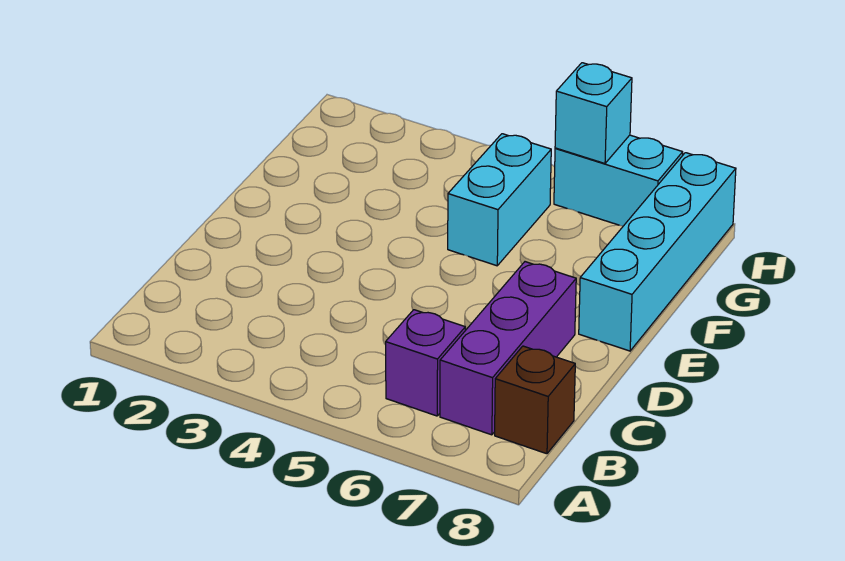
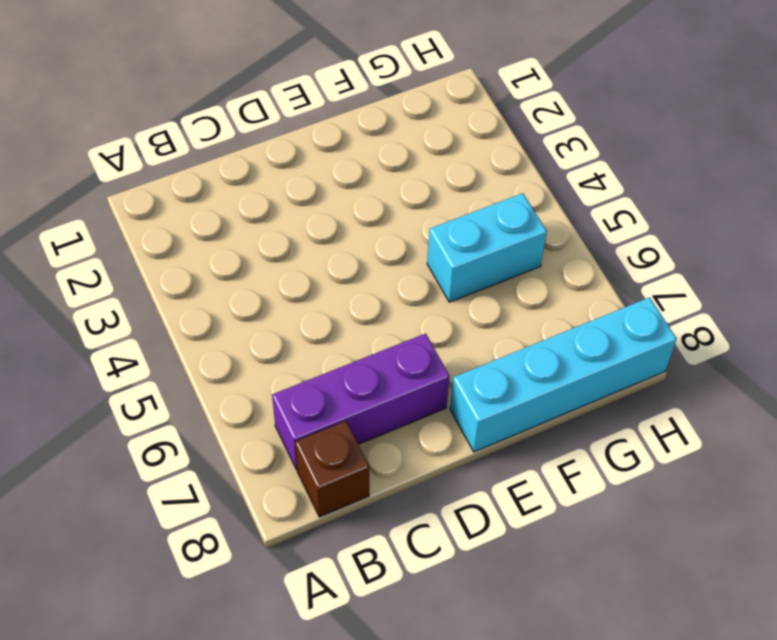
none -> purple 1x1 brick [386,310,465,416]
none -> cyan 1x2 brick [554,135,683,226]

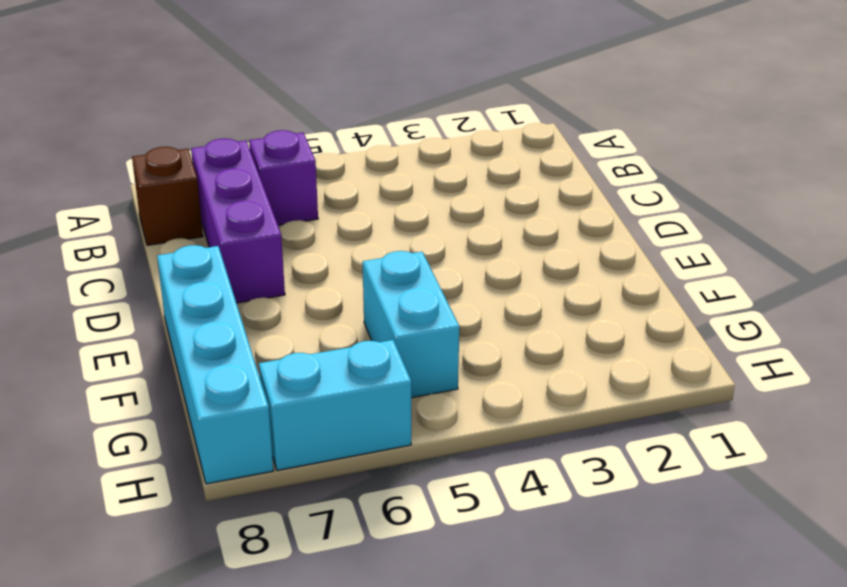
none -> cyan 1x1 brick [555,63,632,163]

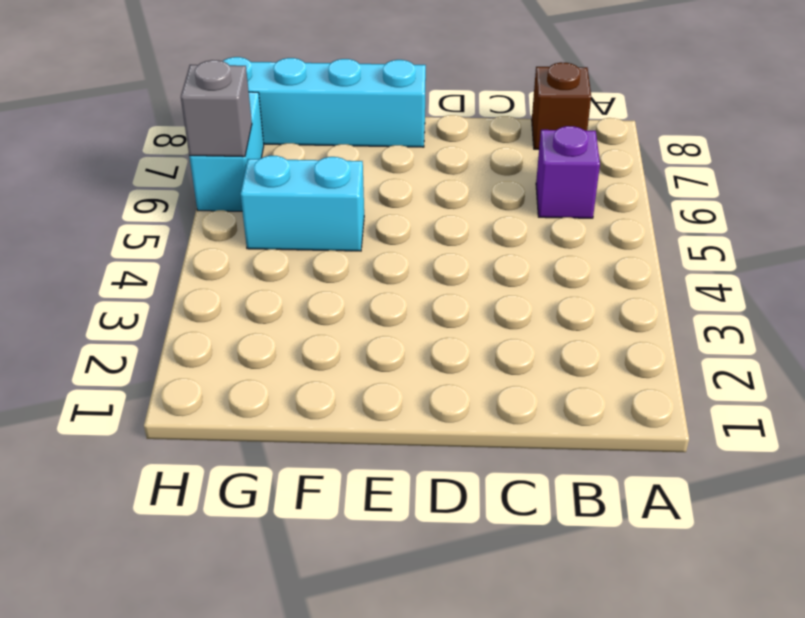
grey 1x1 brick [181,60,252,157] -> cyan 1x1 brick [555,63,632,163]
none -> purple 1x3 brick [440,262,576,435]

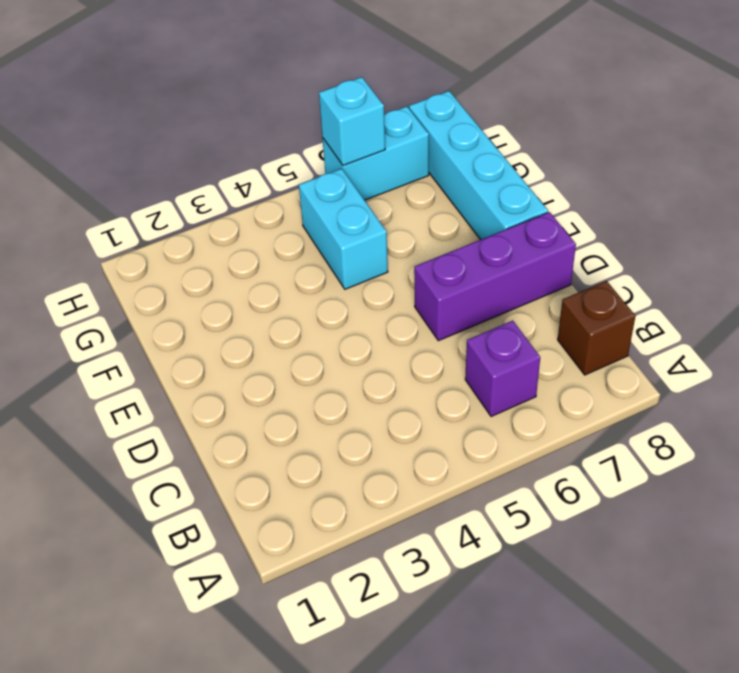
purple 1x3 brick [414,212,576,341] -> purple 1x3 brick turned to [440,262,576,435]

